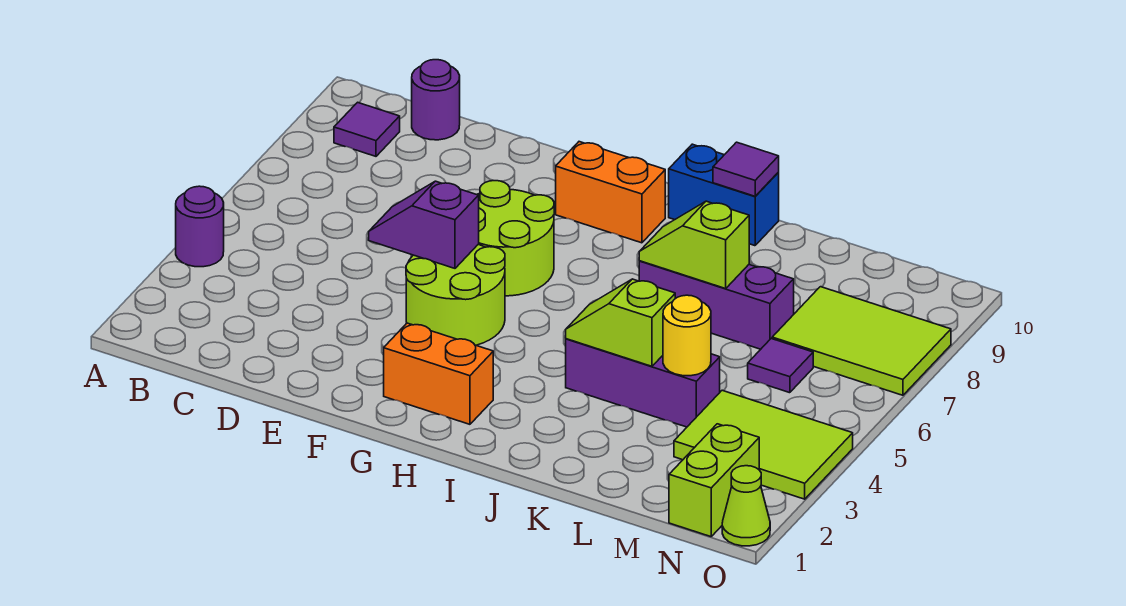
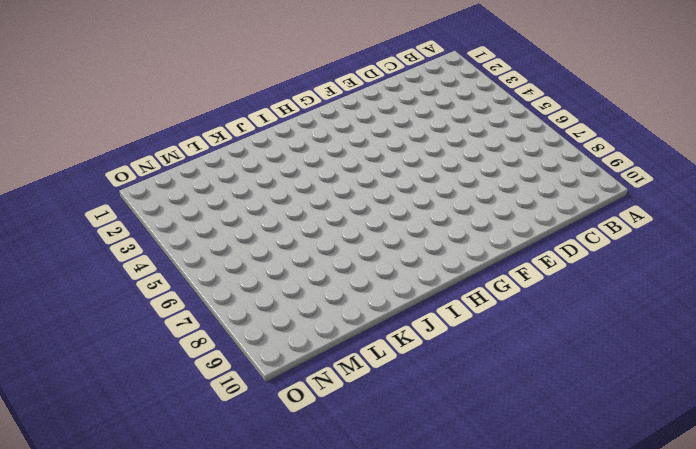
none -> purple 1x1 round brick [176,186,224,267]
none -> purple 1x1 tile [334,102,400,156]
none -> purple 1x1 round brick [412,60,460,140]

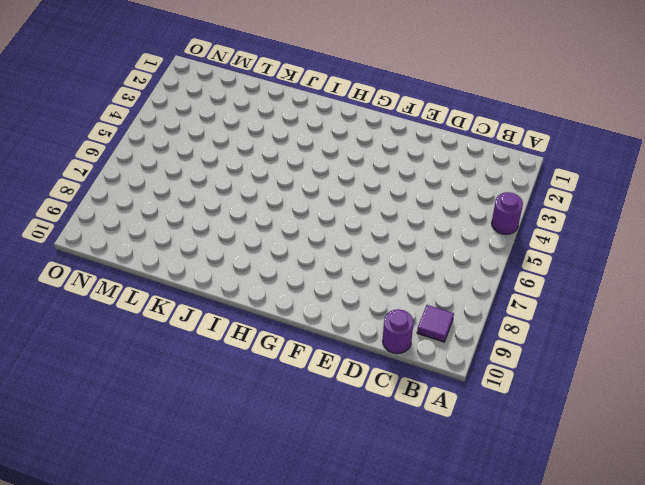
none -> lime 2x2 round brick [406,245,505,345]
none -> lime 2x2 round brick [477,181,554,296]
none -> orange 1x2 brick [384,323,493,424]

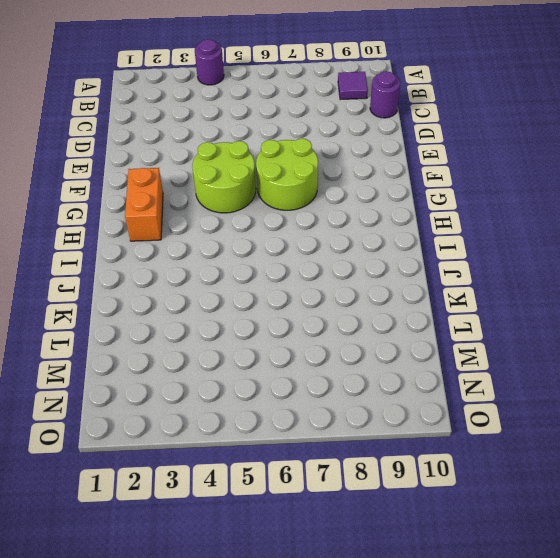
none -> orange 1x2 brick [556,142,665,243]
none -> blue 1x2 brick [669,144,779,246]
none -> purple 1x3 brick [566,339,720,427]

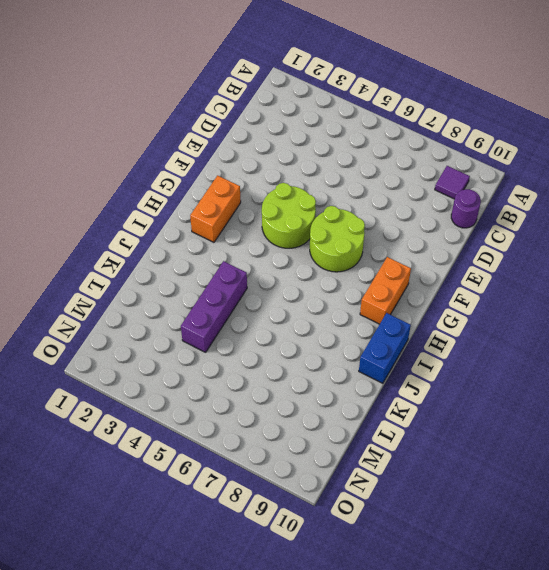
none -> purple 1x1 round brick [176,186,224,267]
none -> purple 1x3 brick [639,261,794,349]
none -> lime 2x3 tile [674,390,853,499]

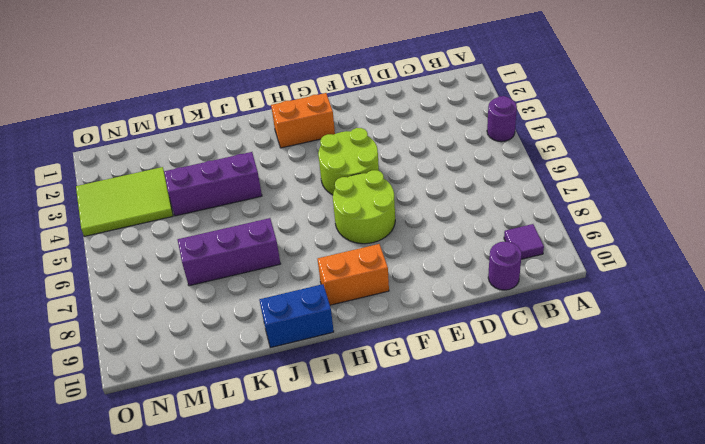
none -> purple 1x1 tile [748,339,813,393]
none -> lime 2x3 tile [772,287,951,395]
none -> lime 1x2 brick [669,424,759,537]

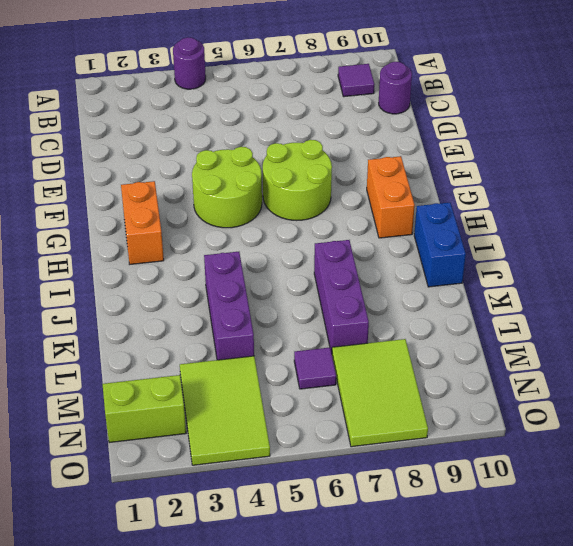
none -> lime 1x1 cone [722,466,770,546]
none -> purple 1x2 slope [369,181,479,268]
none -> lime 1x2 slope [566,279,675,366]

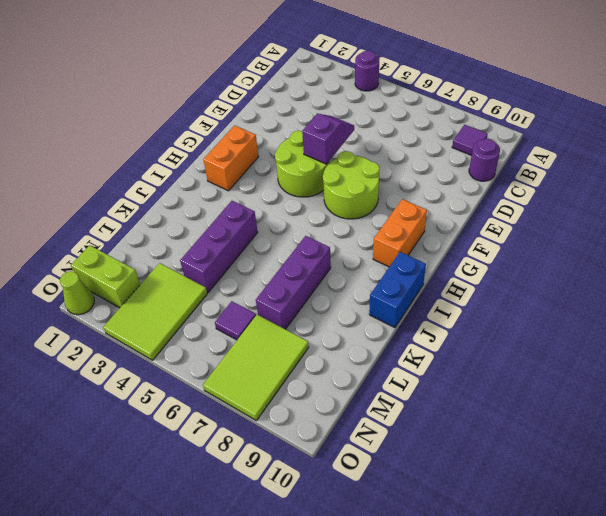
none -> lime 1x2 slope [566,279,675,366]
none -> lime 1x2 slope [639,201,749,289]
none -> purple 1x1 tile [713,142,779,196]

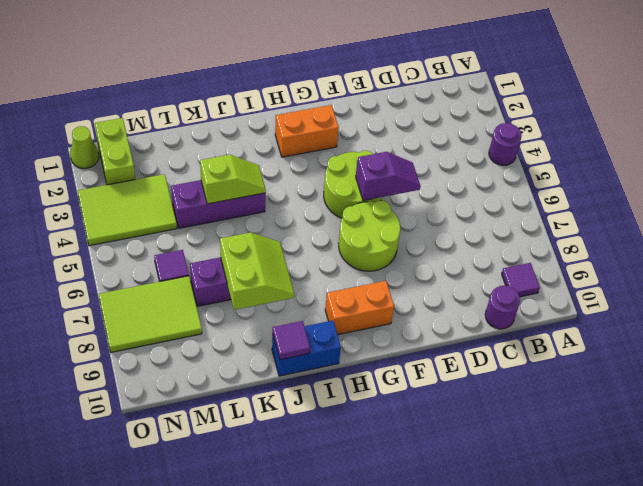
lime 2x2 slope [220,233,295,310] -> lime 1x2 slope [639,201,749,289]
none -> yellow 1x1 round brick [663,295,711,376]

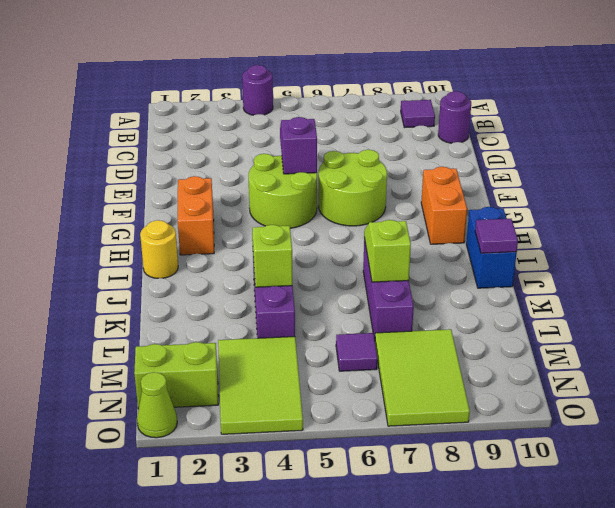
yellow 1x1 round brick [140,220,178,278] -> yellow 1x1 round brick moved to [663,295,711,376]

